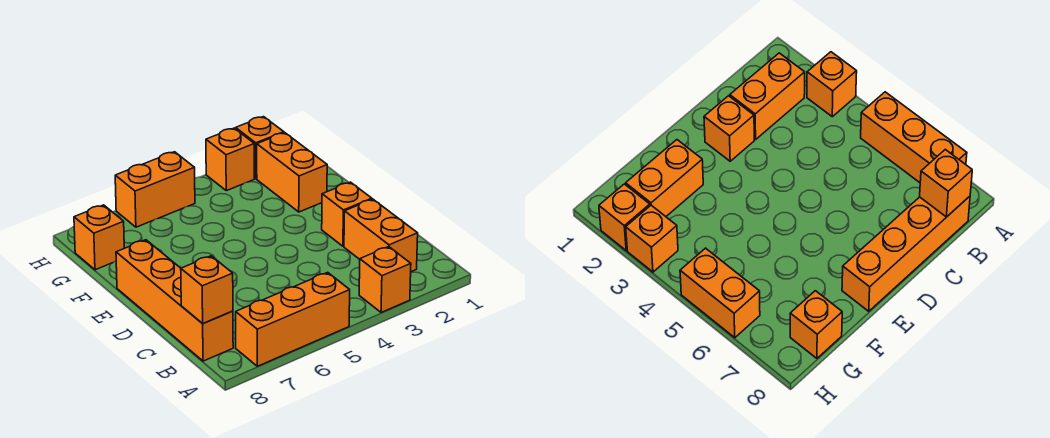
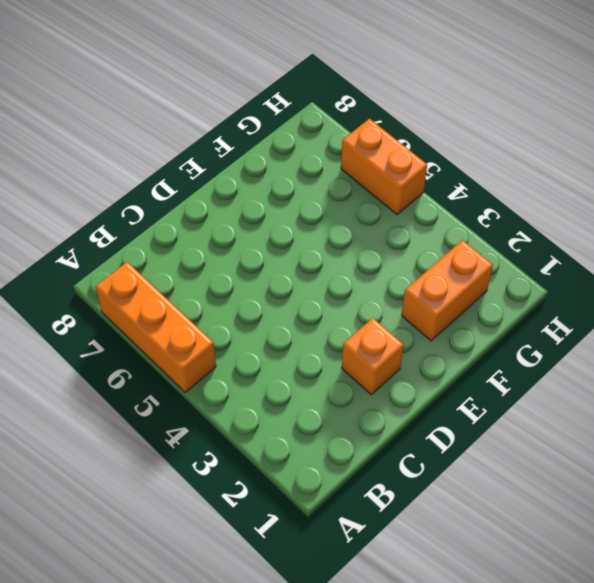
none -> orange 1x1 brick [359,247,411,313]
none -> orange 1x2 brick [344,199,418,272]

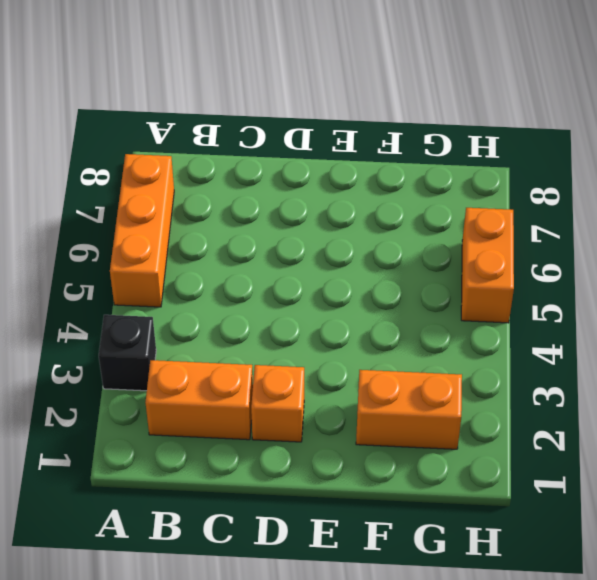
black 1x1 brick [99,315,156,391] -> orange 1x1 brick [359,247,411,313]
none -> orange 1x4 brick [116,240,233,361]
none -> orange 1x1 brick [74,205,124,270]

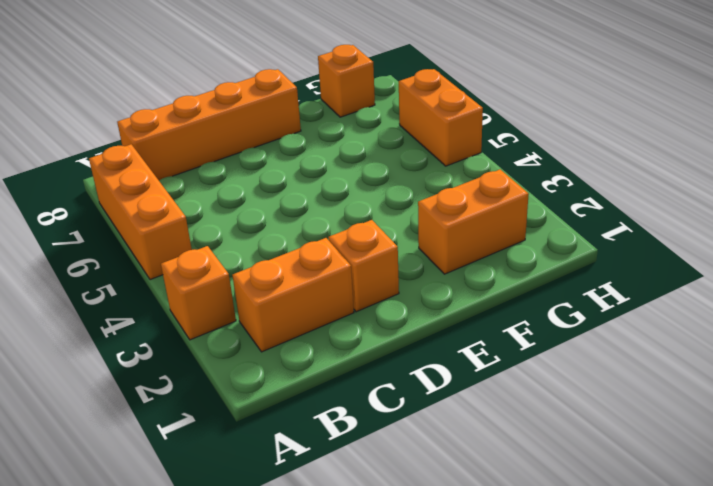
none -> orange 1x1 brick [236,117,284,179]
none -> orange 1x1 brick [206,128,254,191]

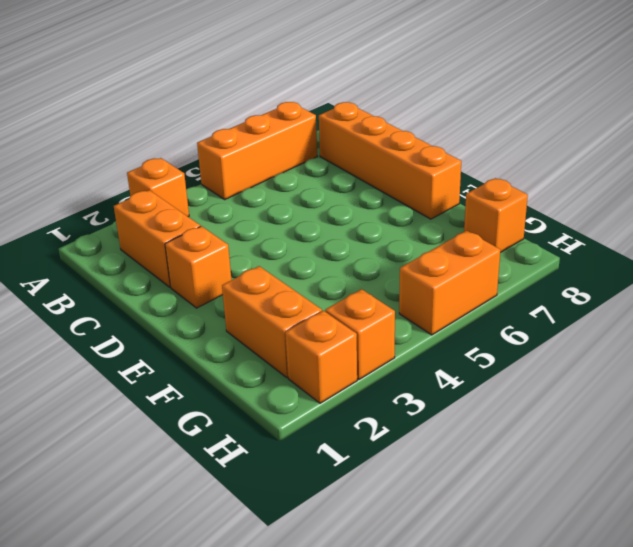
none -> orange 1x1 brick [181,256,233,324]

